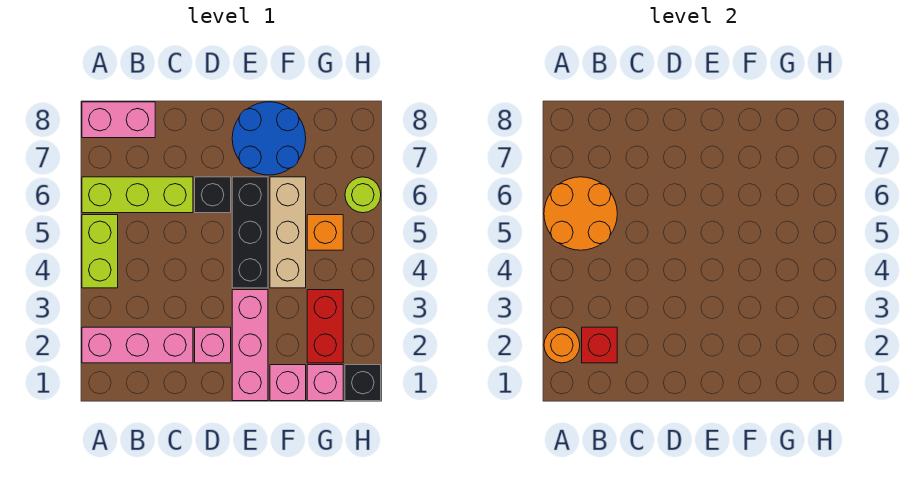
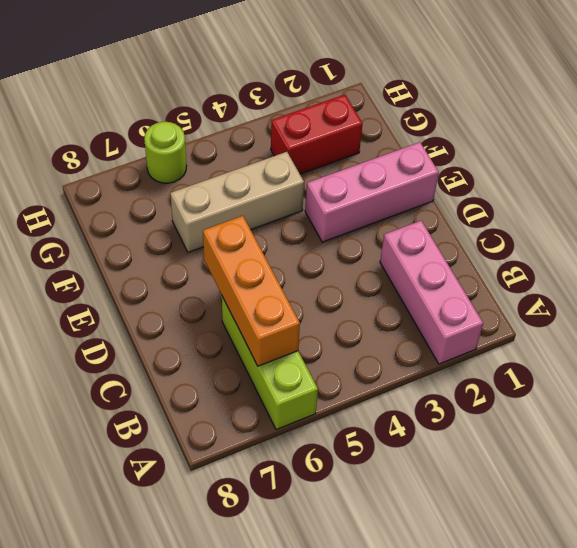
orange 1x3 brick [203,216,300,366] -> orange 2x2 round brick [544,177,617,250]
none -> lime 1x2 brick [82,215,118,288]
none -> pink 1x2 brick [82,102,155,138]
none -> pink 1x1 brick [195,327,231,363]

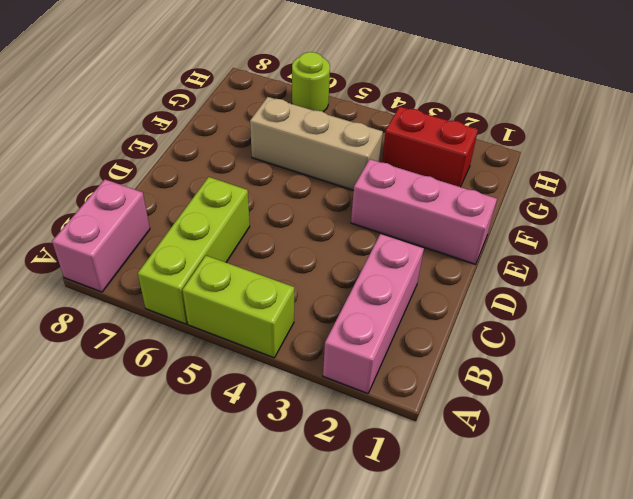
none -> pink 1x1 brick [195,327,231,363]
none -> black 1x1 brick [195,177,231,213]
none -> black 1x3 brick [232,177,268,288]

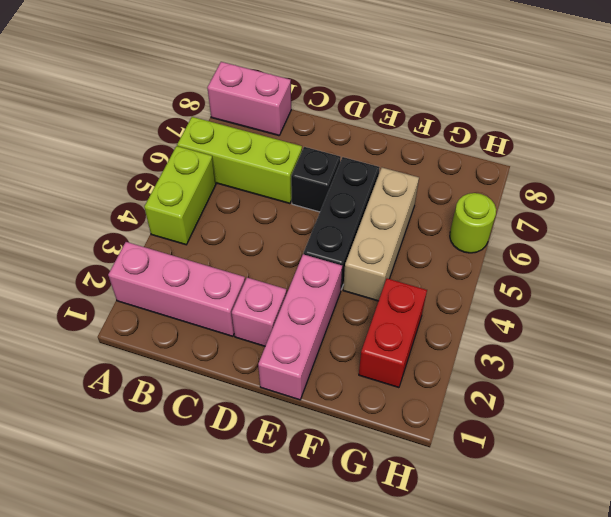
none -> blue 2x2 round brick [232,102,306,175]
none -> pink 1x1 brick [270,365,306,401]
none -> pink 1x1 brick [307,365,343,401]

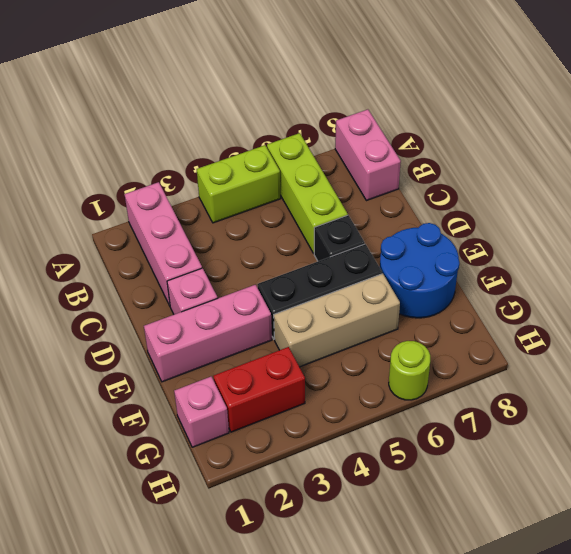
none -> pink 1x1 brick [270,365,306,401]
none -> orange 1x1 brick [307,215,343,250]
none -> black 1x1 brick [345,365,381,401]

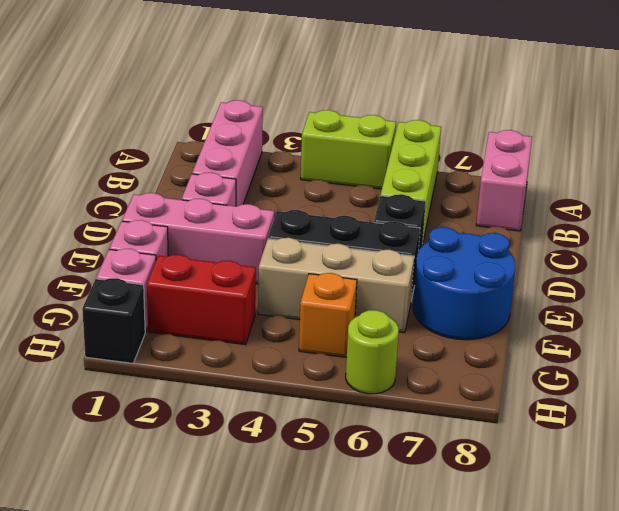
none -> orange 1x1 round brick [544,327,580,363]
none -> orange 2x2 round brick [544,177,617,250]
none -> red 1x1 brick [582,327,617,363]

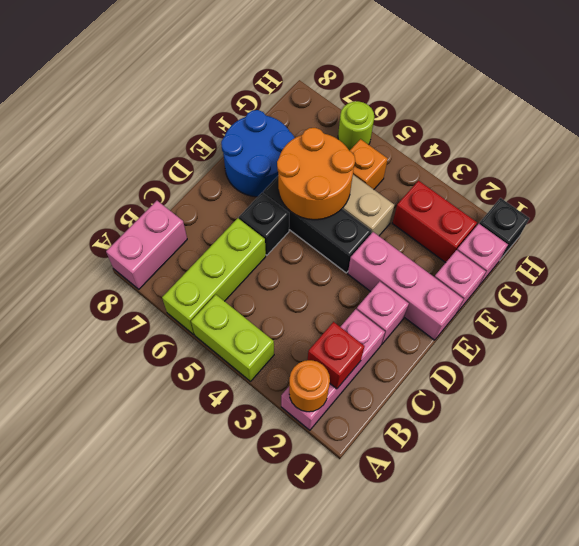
orange 2x2 round brick [277,128,355,220] -> orange 2x2 round brick moved to [544,177,617,250]

